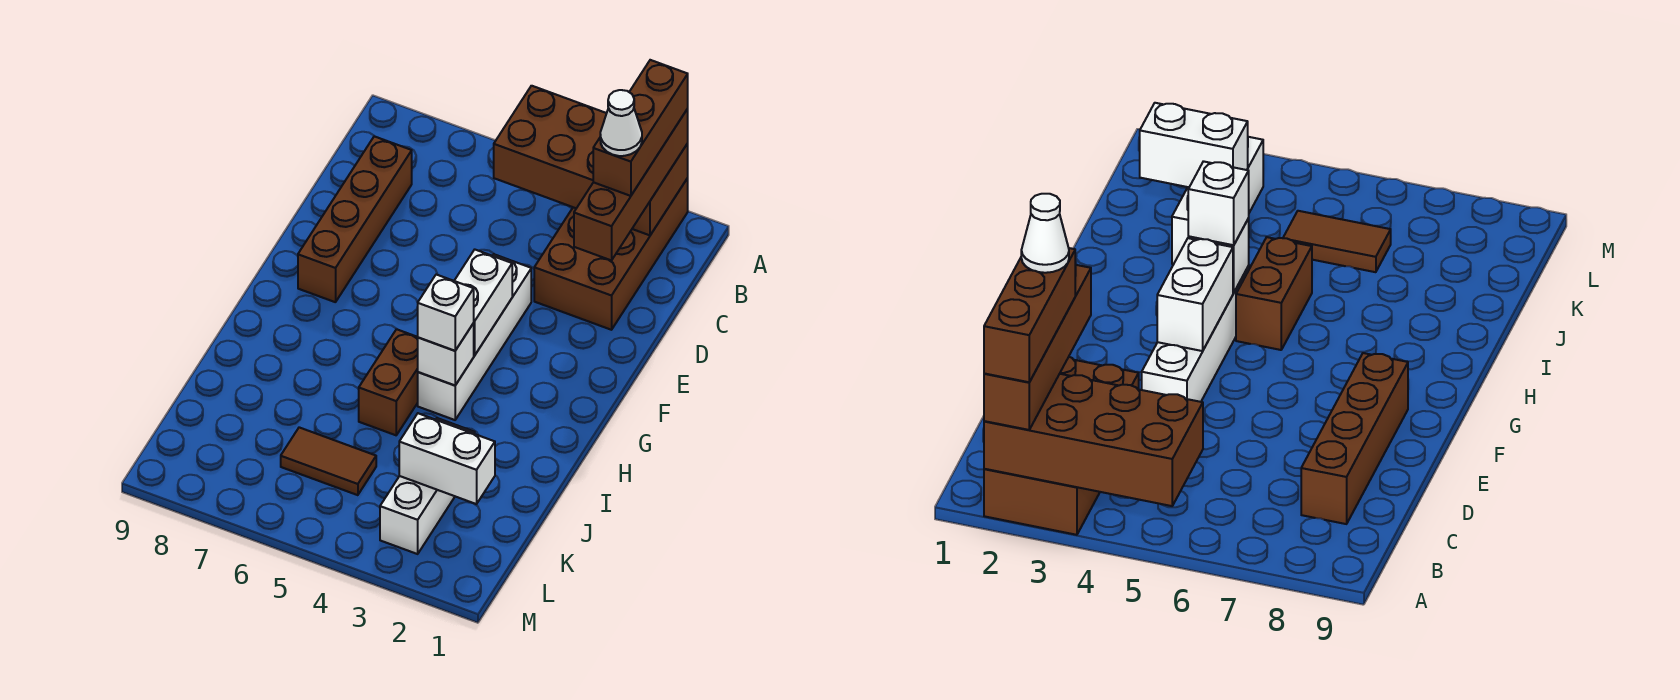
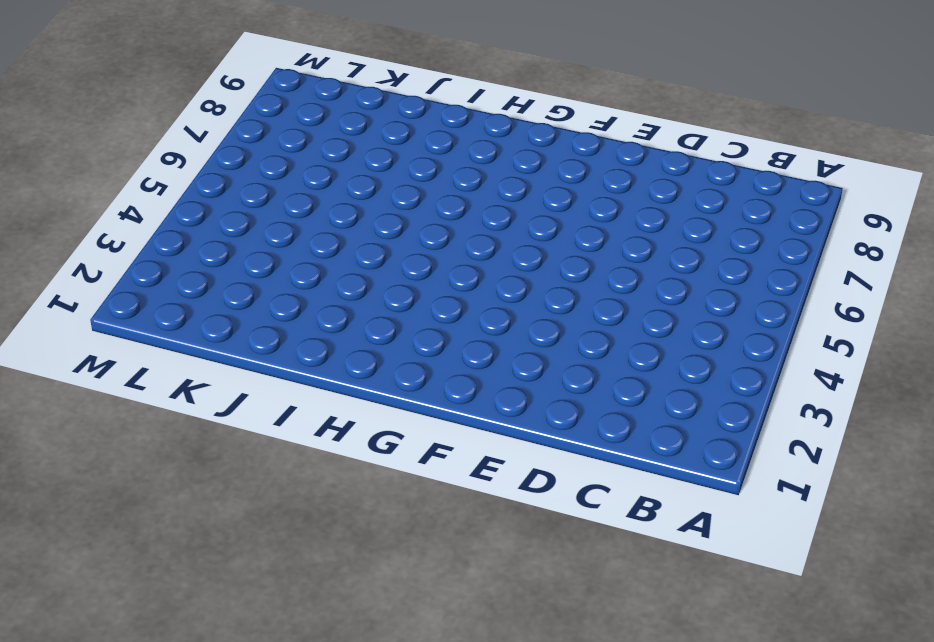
none -> brown 2x4 brick [534,178,688,330]
none -> brown 1x4 brick [298,136,412,302]
none -> white 1x4 brick [418,254,531,420]

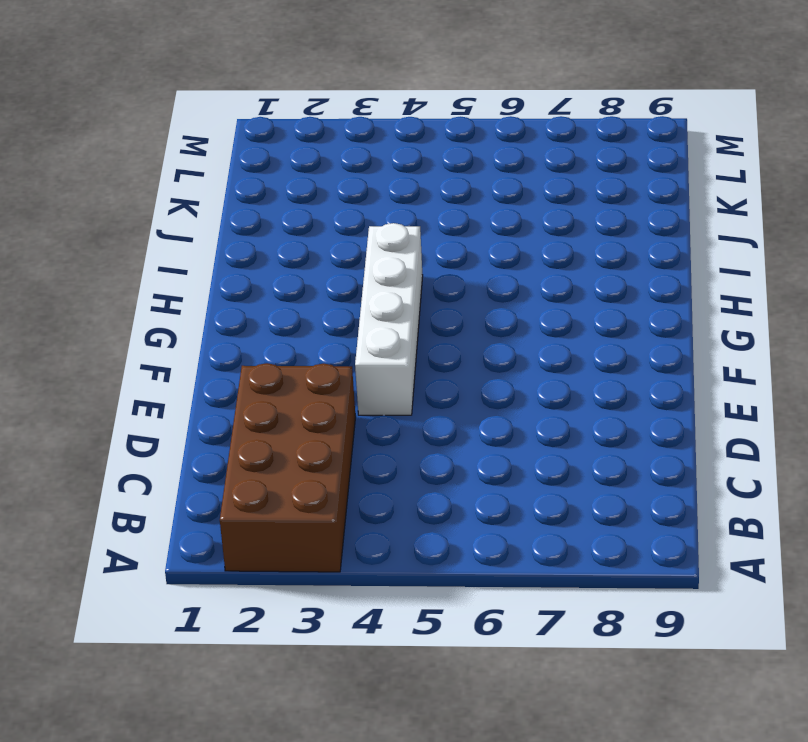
none -> brown 1x4 brick [298,136,412,302]
none -> brown 1x2 brick [359,329,418,435]
none -> white 1x3 brick [380,418,475,554]

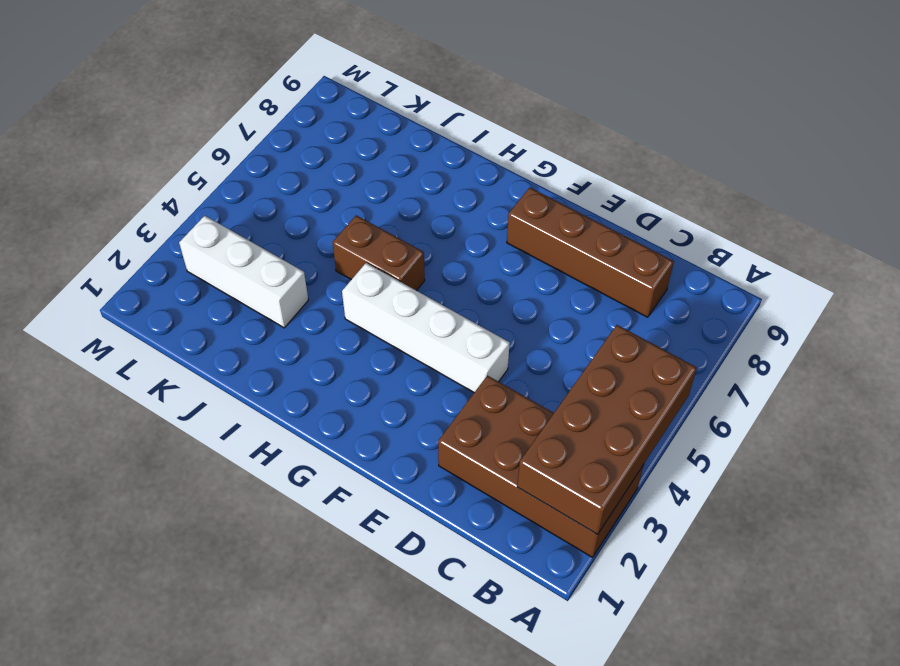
none -> brown 1x2 tile [281,427,376,495]
none -> white 1x2 brick [454,250,512,356]
none -> white 1x1 brick [418,323,474,385]

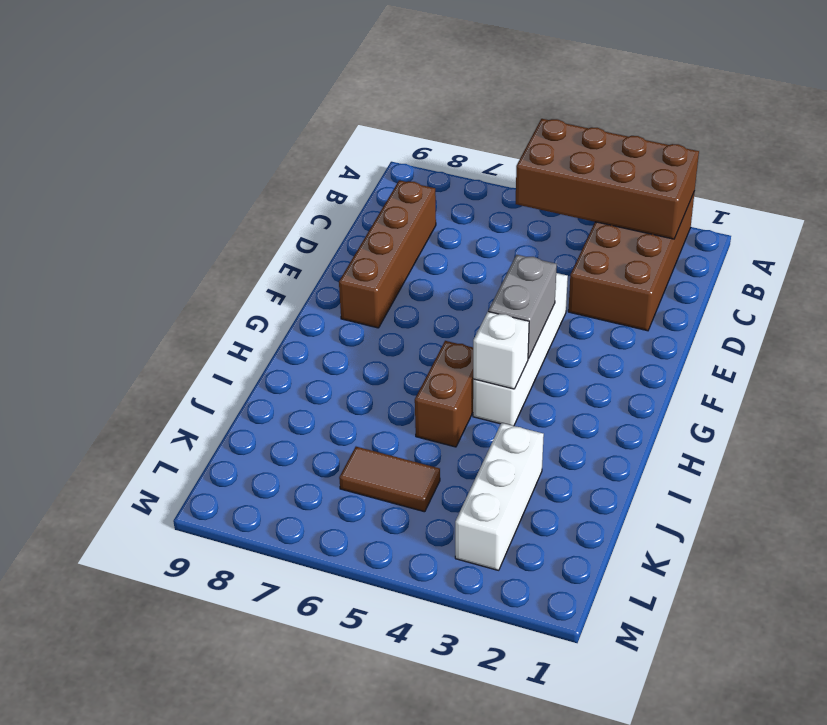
grey 1x2 brick [488,255,557,359] -> white 1x2 brick [454,250,512,356]
none -> white 1x2 brick [399,413,495,504]
none -> brown 1x4 brick [574,109,688,260]
none -> white 1x1 brick [418,275,474,351]

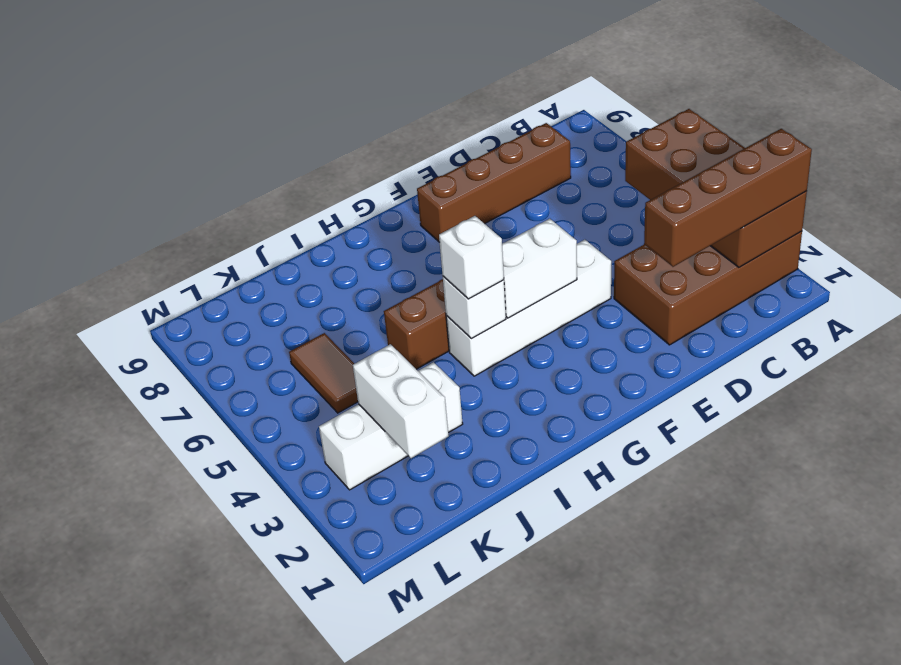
none -> brown 1x3 brick [593,60,688,196]
none -> white 1x1 cone [600,90,642,156]

